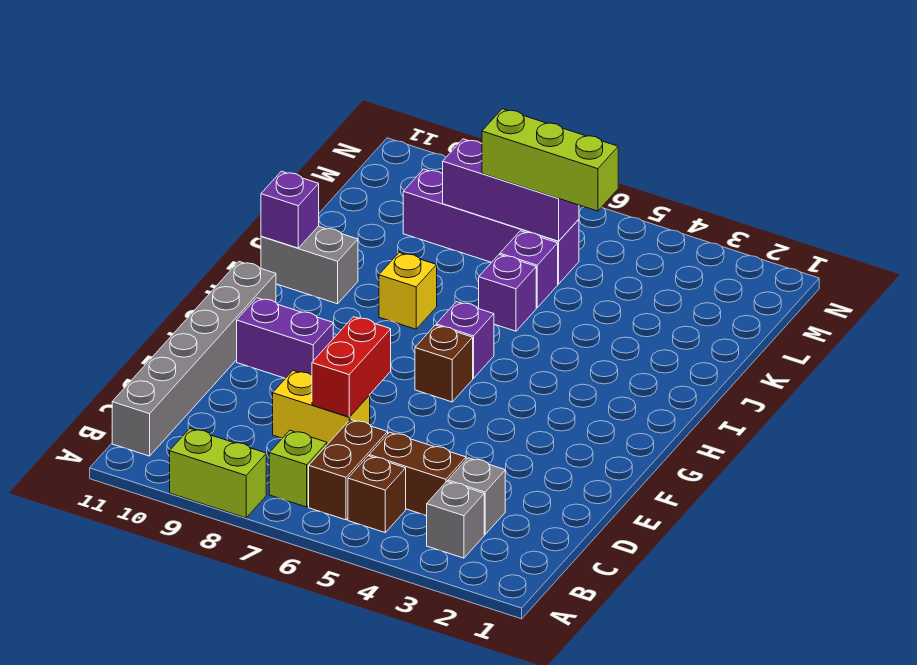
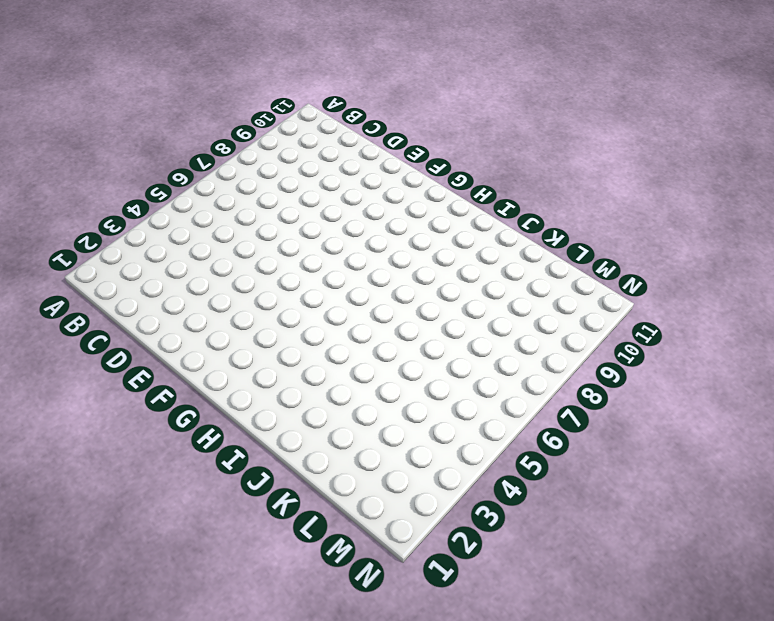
none -> lime 1x2 brick [170,429,266,518]
none -> grey 1x1 brick [427,481,484,558]
none -> brown 1x1 brick [348,456,406,532]

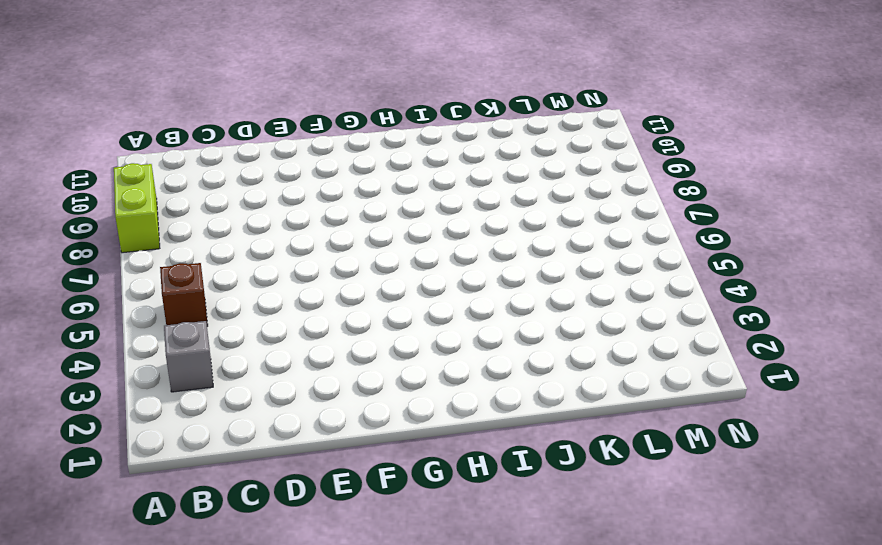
none -> brown 1x2 brick [309,419,388,520]
none -> lime 1x1 brick [269,430,327,507]
none -> grey 1x6 brick [112,262,276,456]

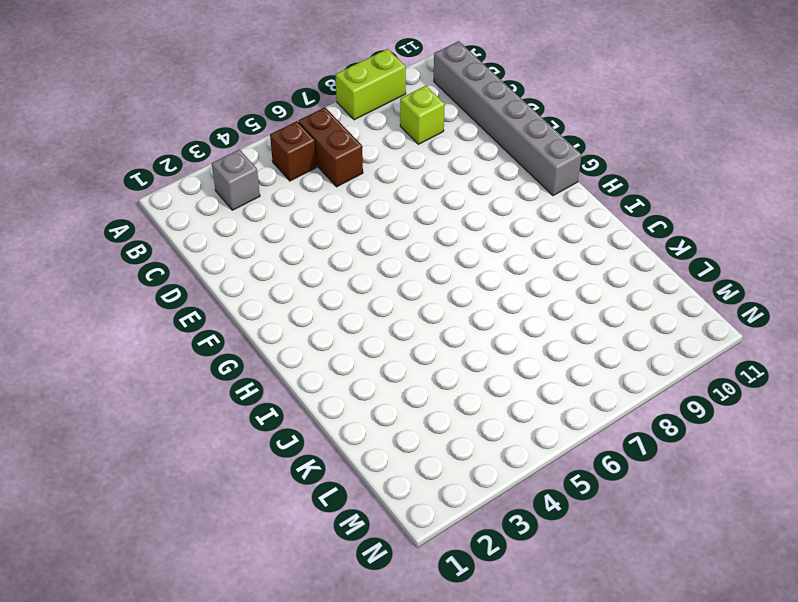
lime 1x1 brick [400,86,445,144] -> lime 1x1 brick moved to [269,430,327,507]
none -> grey 1x1 brick [448,458,505,534]
none -> brown 1x2 brick [369,432,466,516]
none -> yellow 1x2 brick [273,371,370,445]

